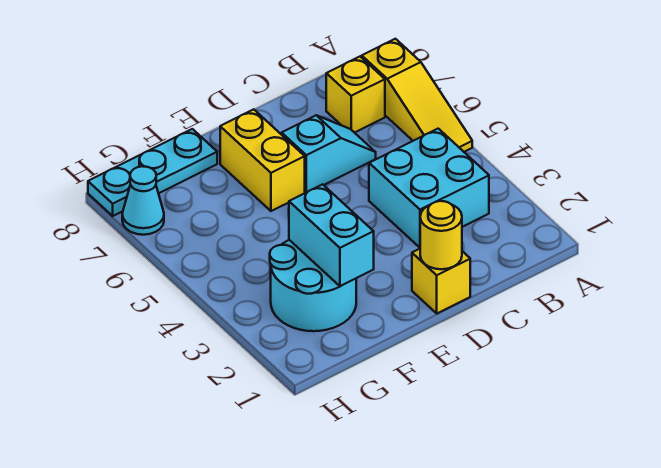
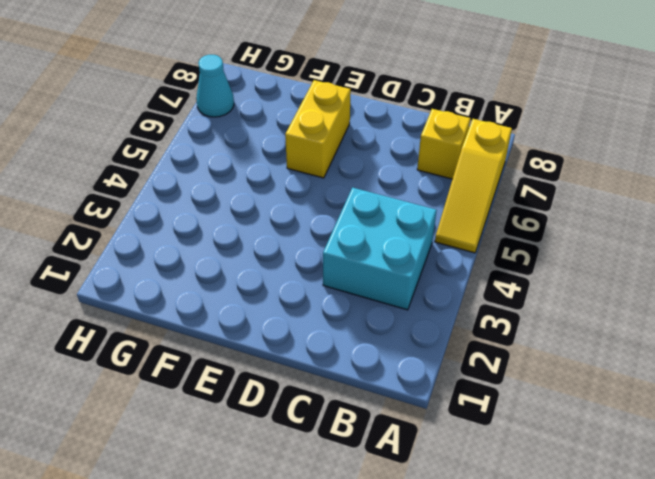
none -> cyan 1x2 slope [282,115,376,193]
none -> yellow 1x1 brick [412,249,470,313]

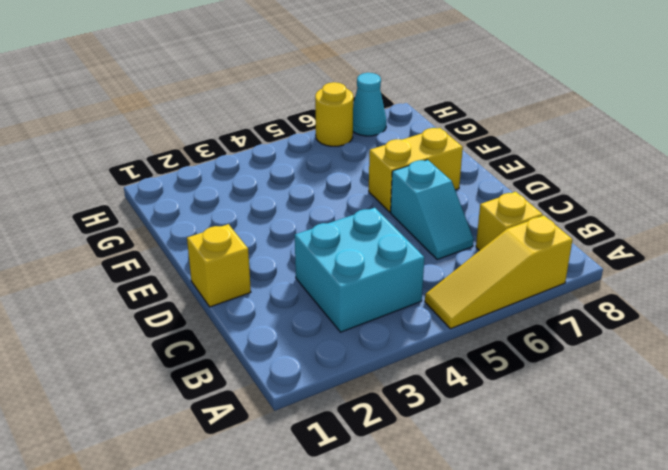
yellow 1x1 round brick [315,82,353,146] -> yellow 1x1 round brick moved to [420,201,462,269]
none -> cyan 2x2 round brick [270,240,356,331]
none -> cyan 1x3 plate [88,129,217,216]

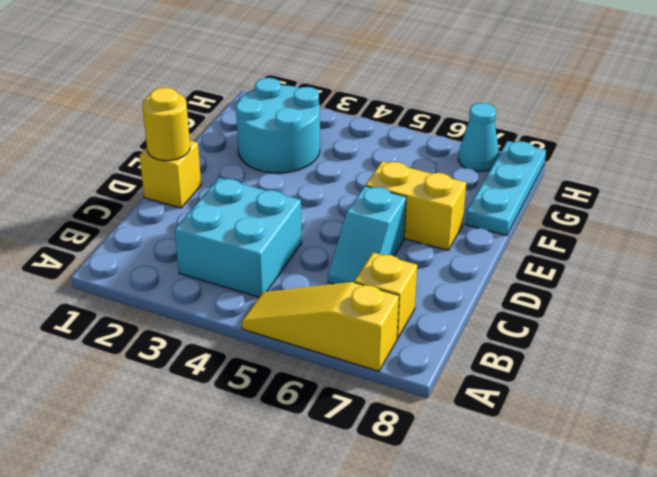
none -> cyan 1x2 brick [289,184,374,286]

